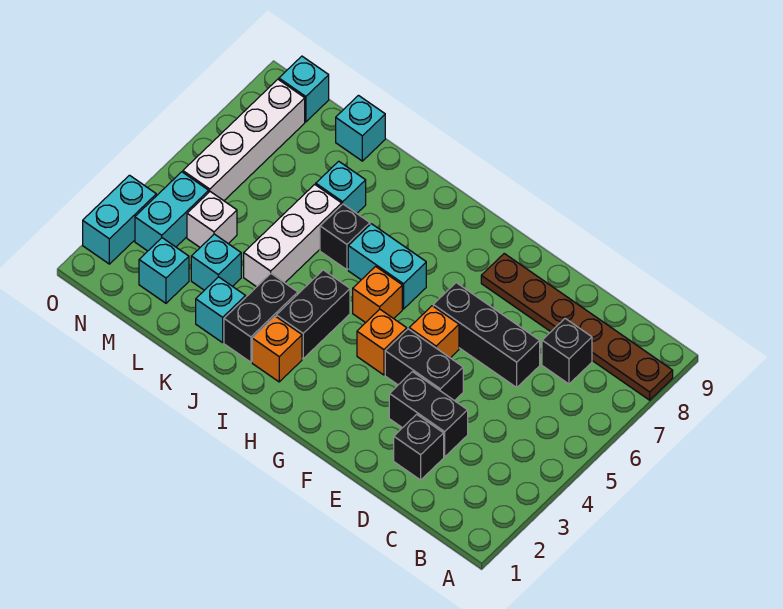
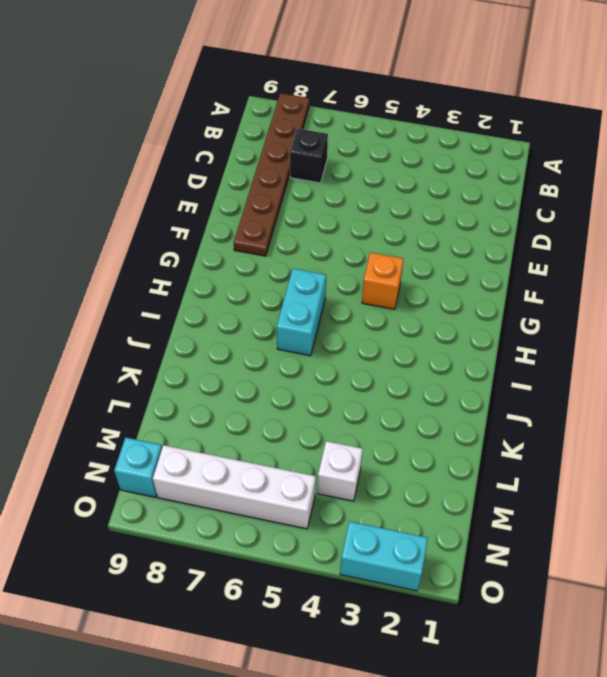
none -> black 1x1 brick [394,414,444,480]
none -> black 1x2 brick [389,372,468,457]
none -> black 1x3 brick [433,283,540,387]

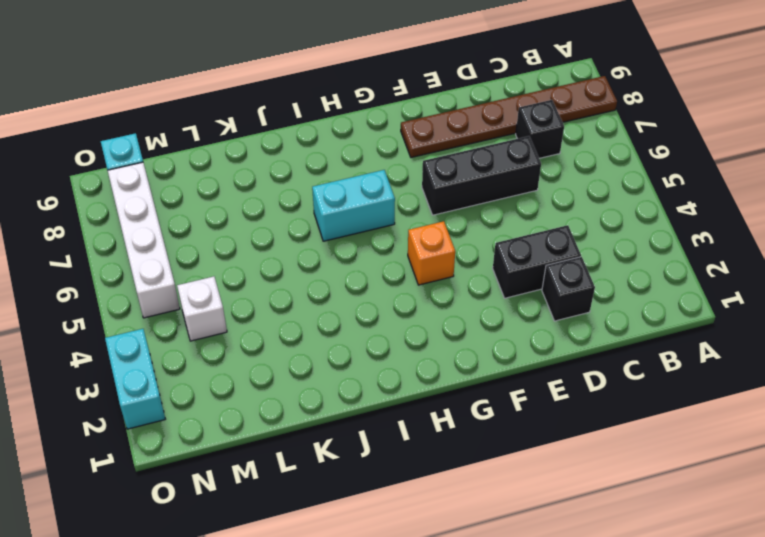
none -> black 1x2 brick [385,329,463,401]
none -> orange 1x1 brick [409,306,459,358]
none -> orange 1x1 brick [353,267,402,323]

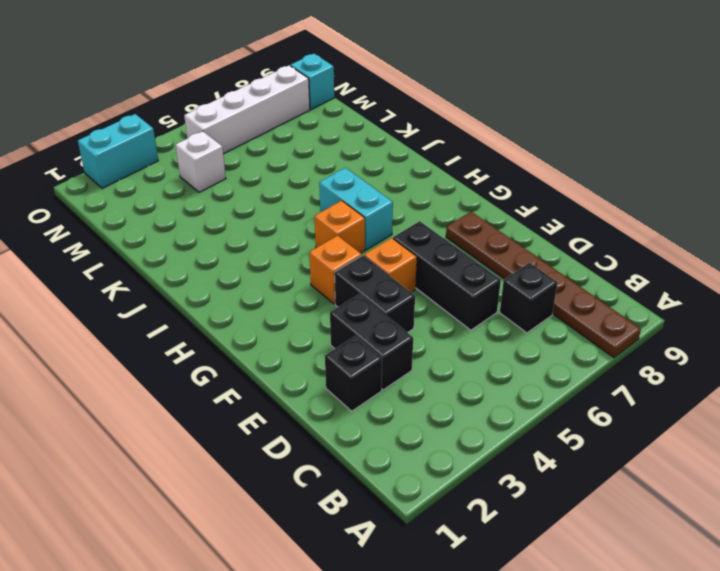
none -> orange 1x1 brick [252,316,302,382]
none -> black 1x2 brick [276,270,350,359]
none -> black 1x2 brick [224,274,298,362]

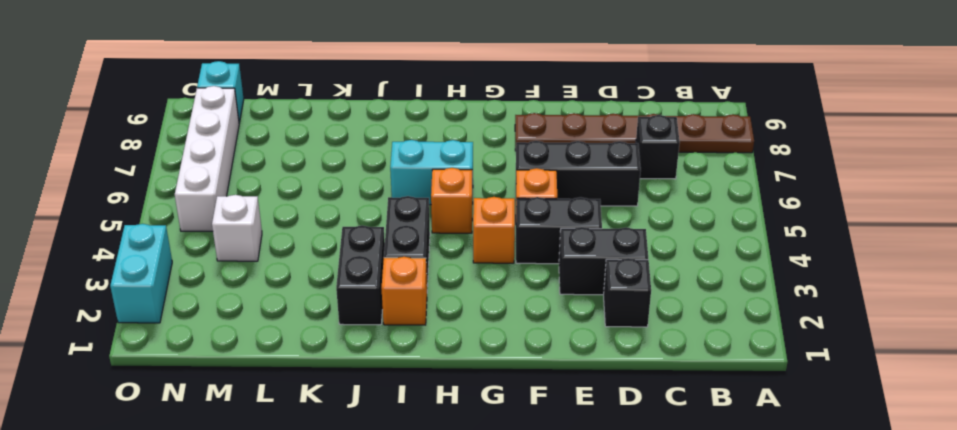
none -> black 1x1 brick [320,204,370,270]
none -> cyan 1x1 brick [196,277,246,343]
none -> white 1x3 brick [244,184,342,287]

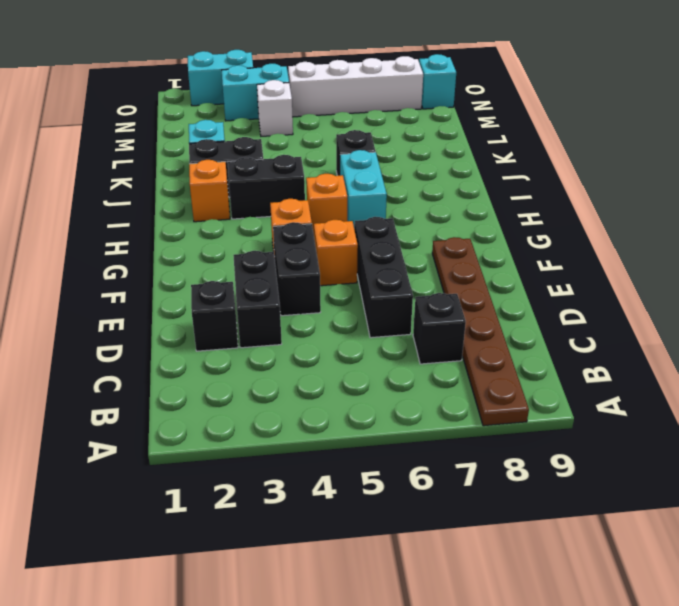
none -> white 1x3 brick [244,184,342,287]
none -> cyan 1x1 brick [316,161,366,213]
none -> cyan 1x1 brick [191,234,241,290]

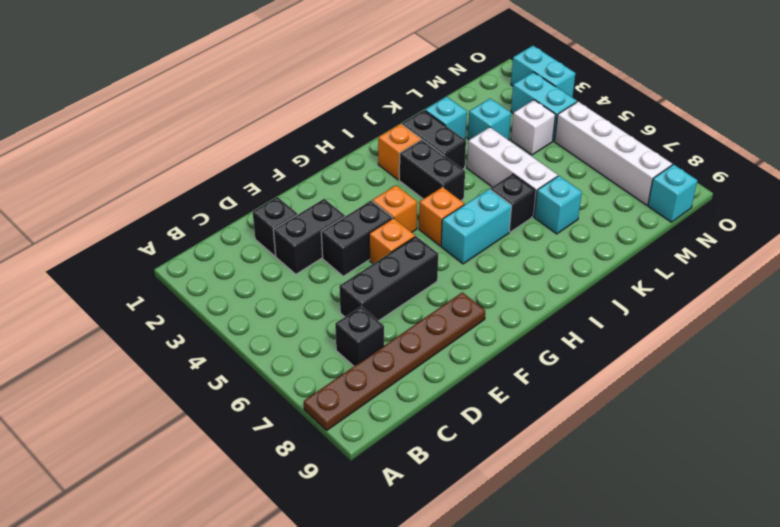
none -> cyan 1x1 brick [336,96,385,161]
none -> cyan 1x1 brick [139,238,189,303]

